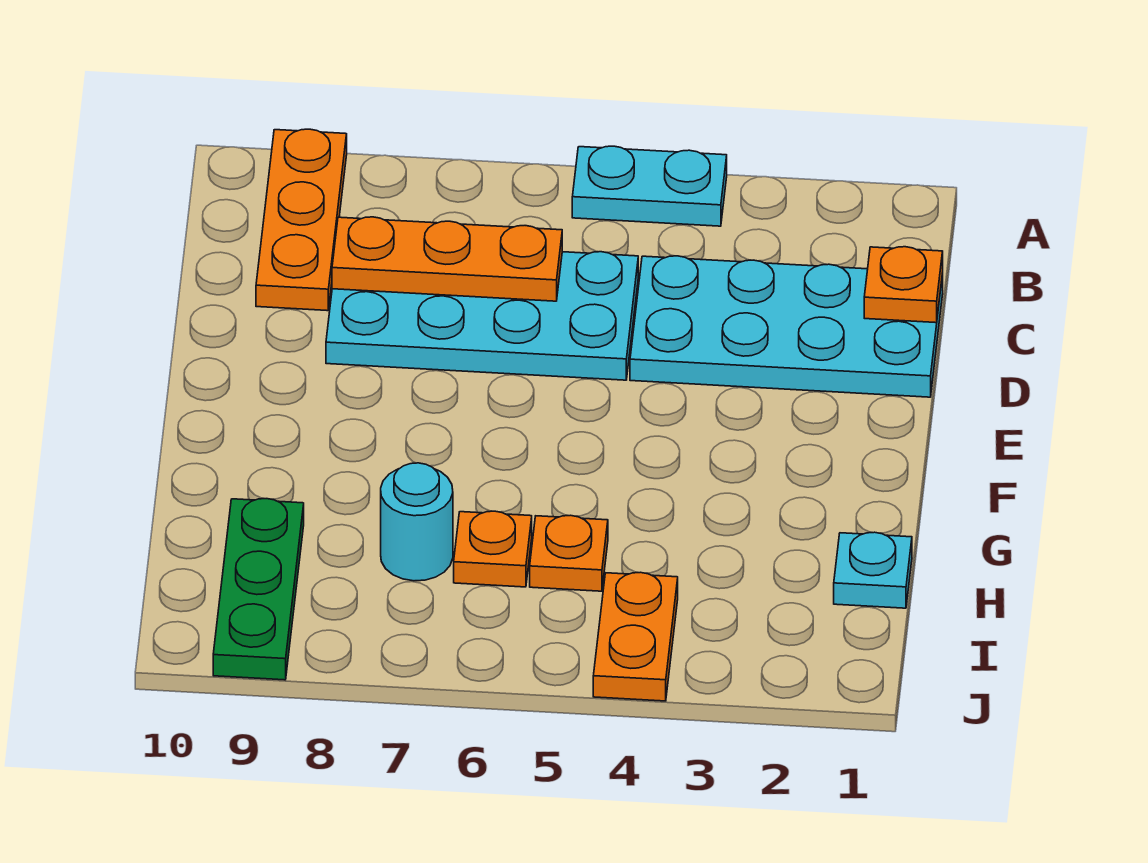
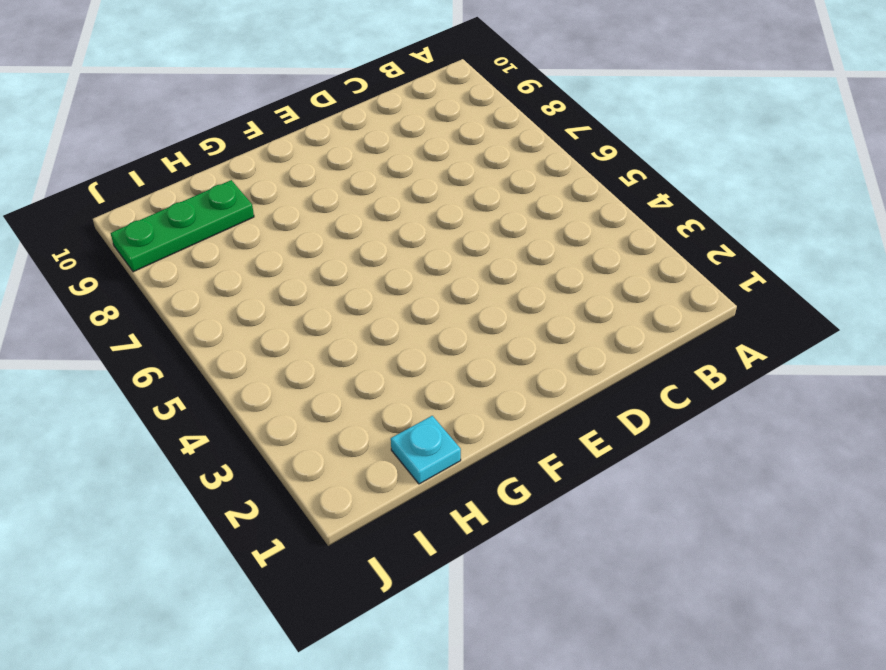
none -> cyan 1x2 plate [572,146,727,226]
none -> orange 1x3 plate [256,129,347,311]
none -> cyan 2x4 plate [630,256,943,397]

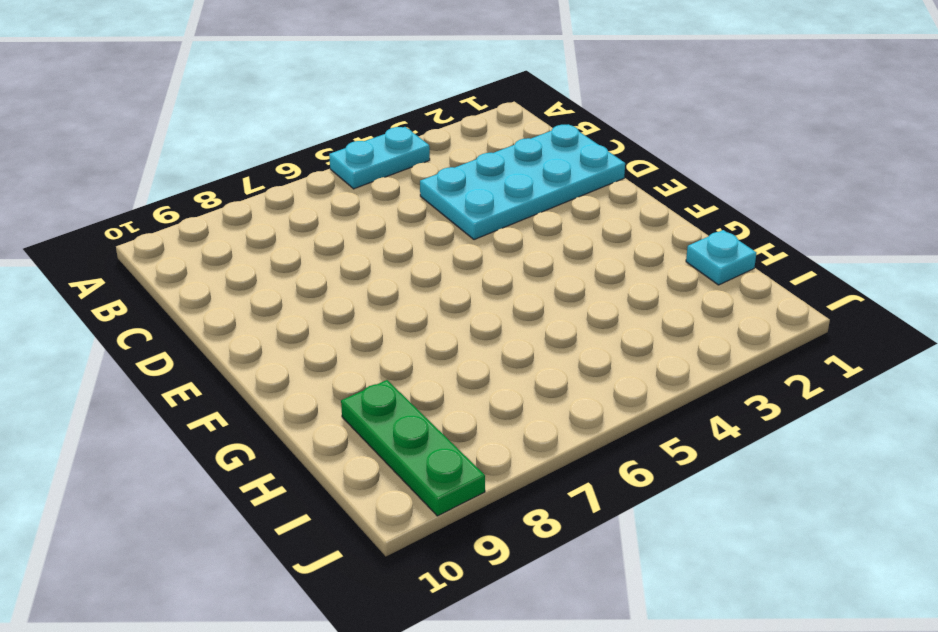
none -> orange 1x3 plate [256,129,347,311]
none -> cyan 2x4 plate [326,252,638,380]
none -> orange 1x1 plate [530,515,608,591]

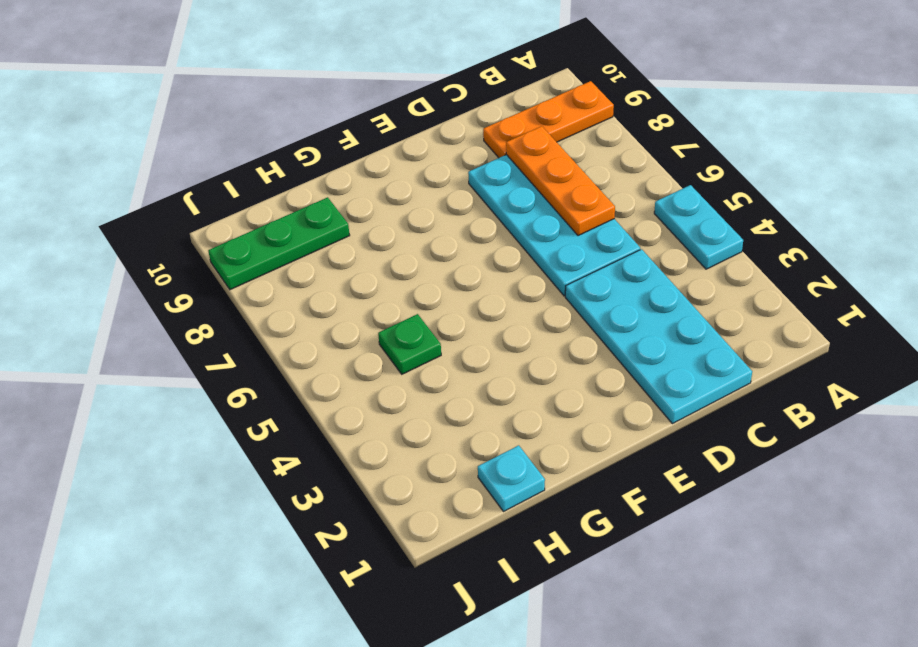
green 1x1 plate [378,314,441,374] -> orange 1x1 plate [530,515,608,591]
none -> orange 1x1 plate [454,511,532,587]
none -> cyan 1x1 round brick [381,463,453,581]
none -> orange 1x2 plate [593,572,678,701]

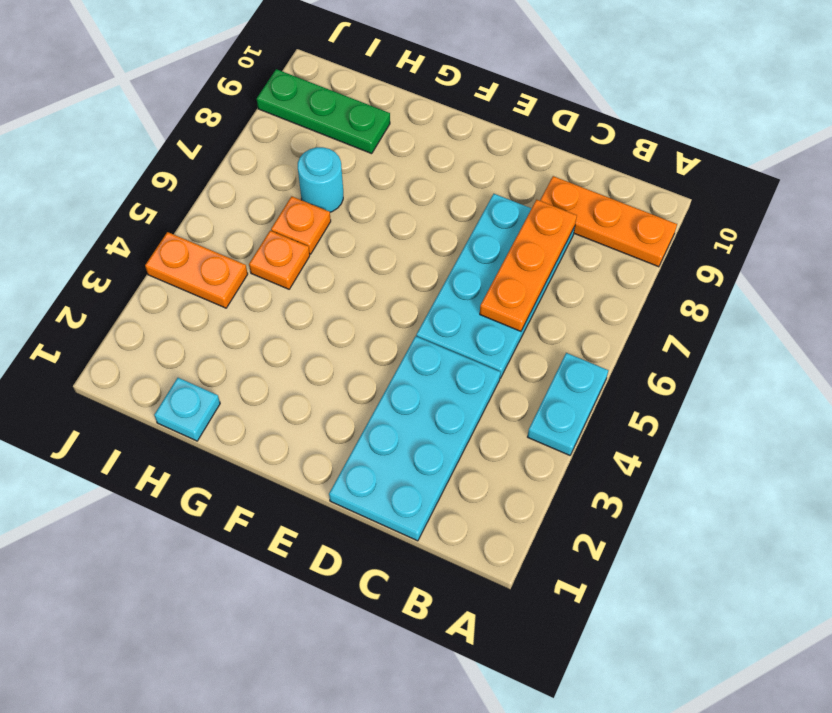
none -> orange 1x1 plate [864,247,943,323]

